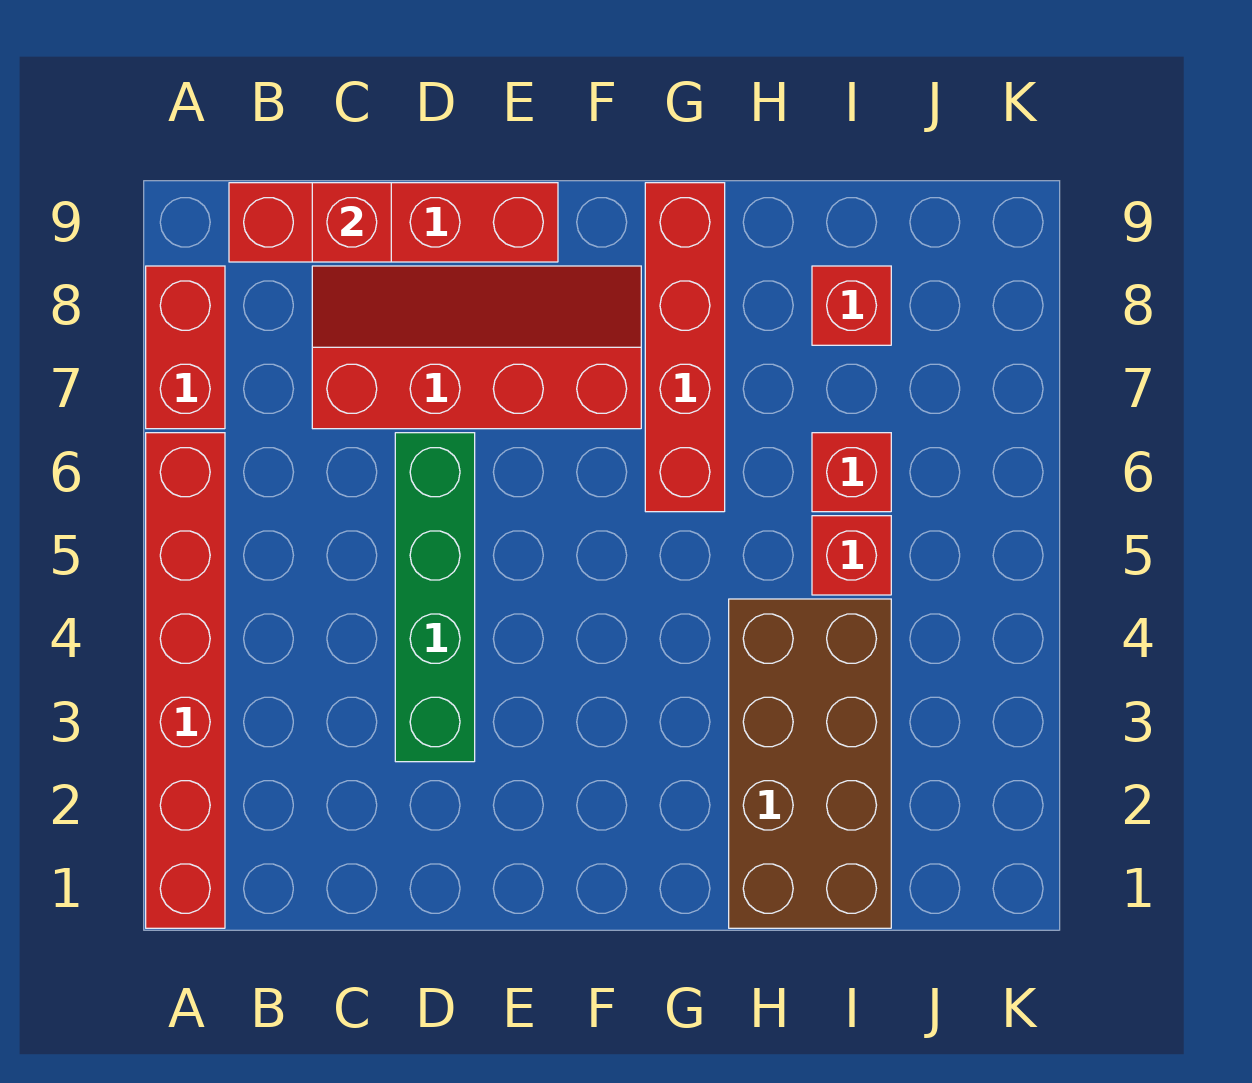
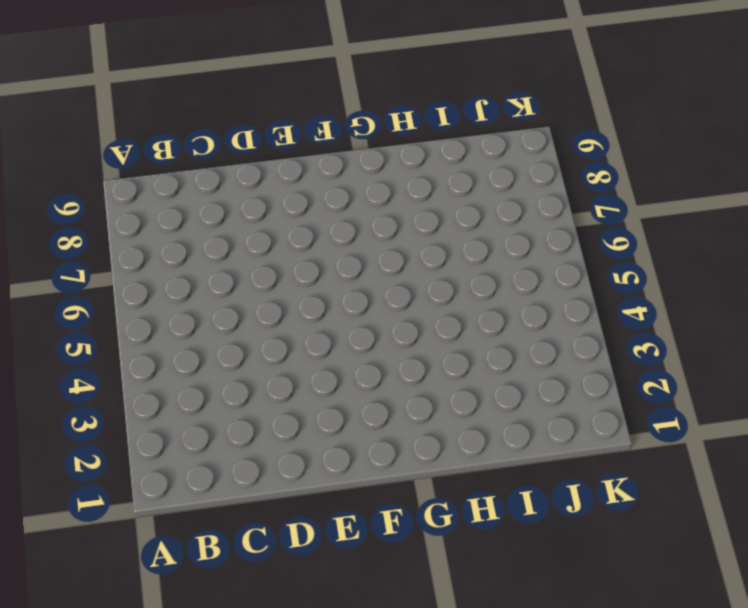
none -> red 1x6 brick [146,433,225,928]
none -> red 1x2 brick [146,266,225,429]

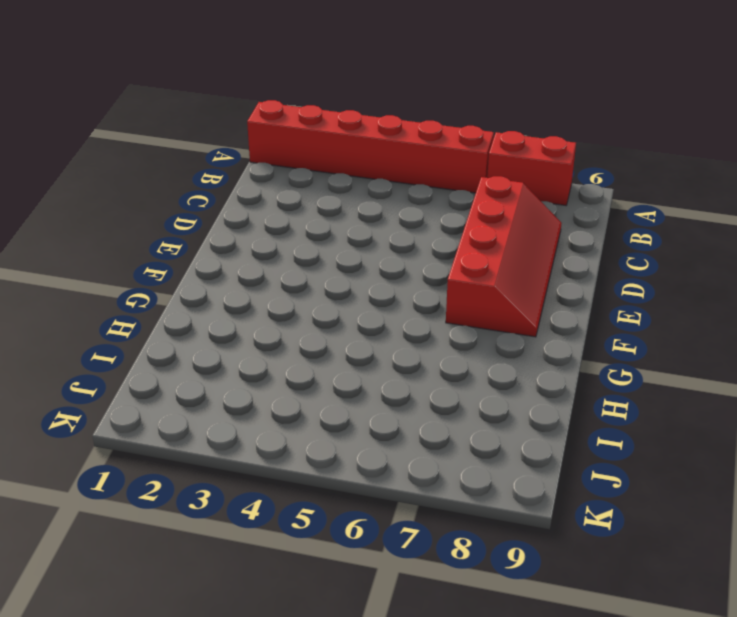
none -> red 1x4 brick [229,183,558,262]
none -> green 1x4 brick [395,433,475,762]

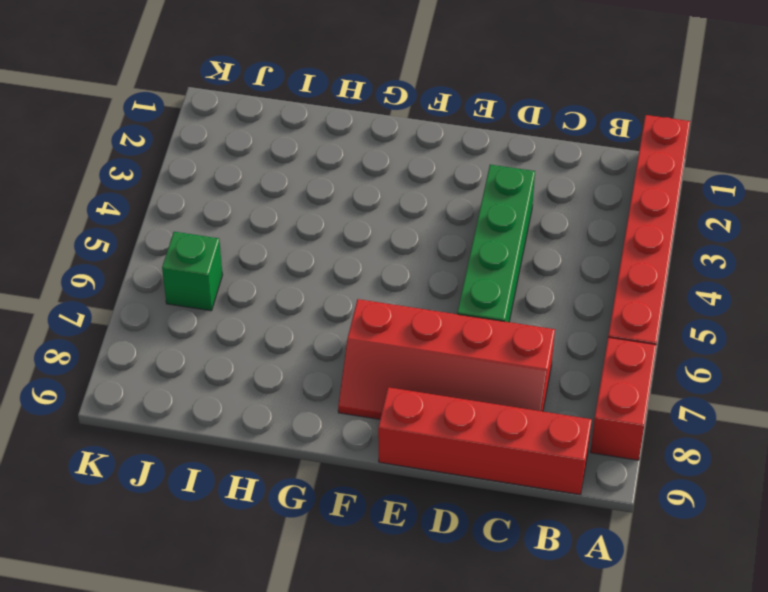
green 1x1 brick [162,232,223,311] -> none
none -> red 1x4 brick [645,183,725,512]
none -> brown 2x4 brick [729,599,891,928]

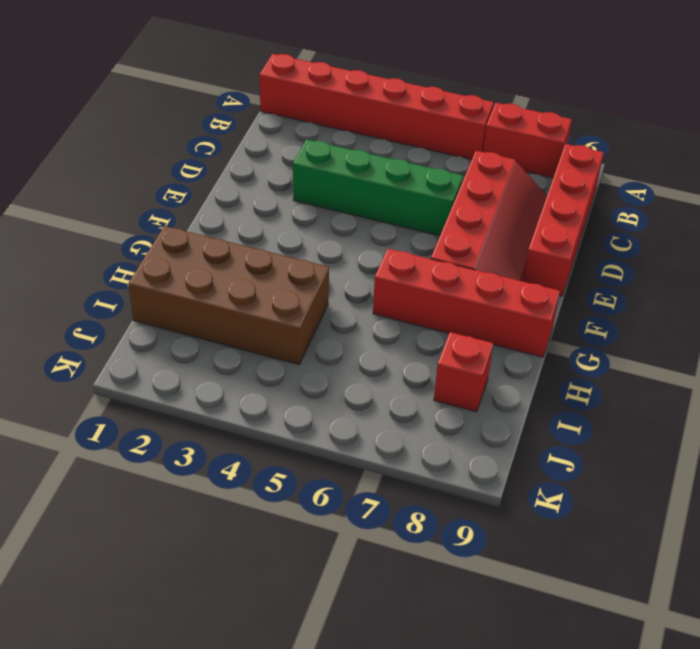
none -> red 1x1 brick [812,516,891,595]
none -> red 1x1 brick [812,433,891,512]

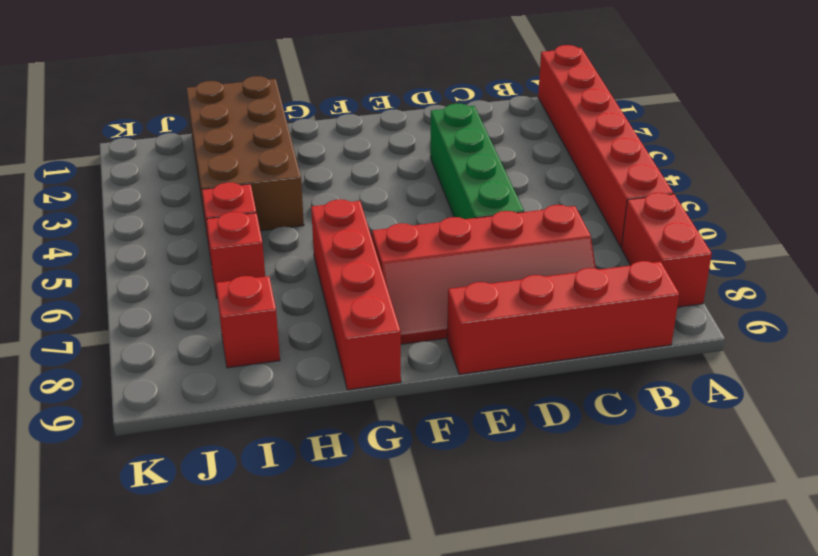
none -> red 1x1 brick [312,183,391,262]

